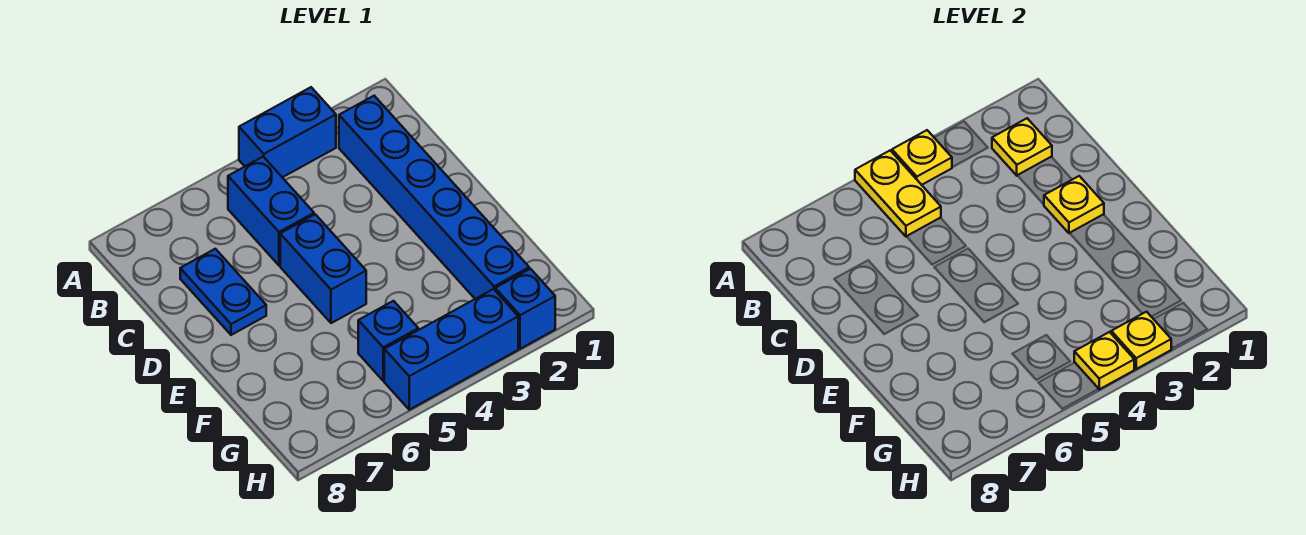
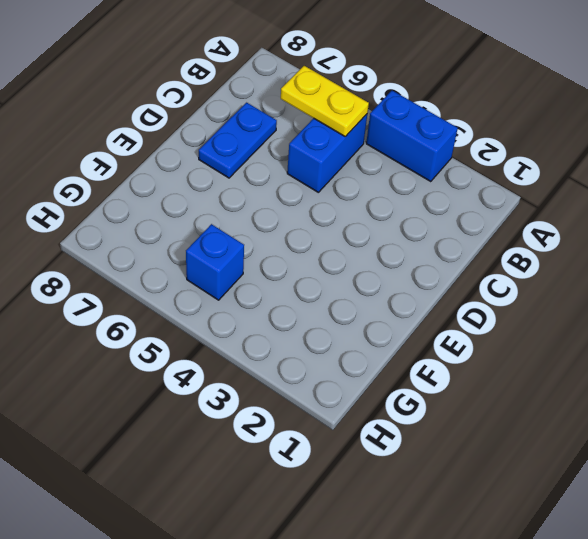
yellow 1x2 plate [281,66,369,137] -> yellow 1x2 plate turned to [855,151,941,237]
none -> blue 1x6 brick [339,96,529,299]
none -> blue 1x2 brick [280,214,366,323]
none -> blue 1x1 brick [495,269,555,349]

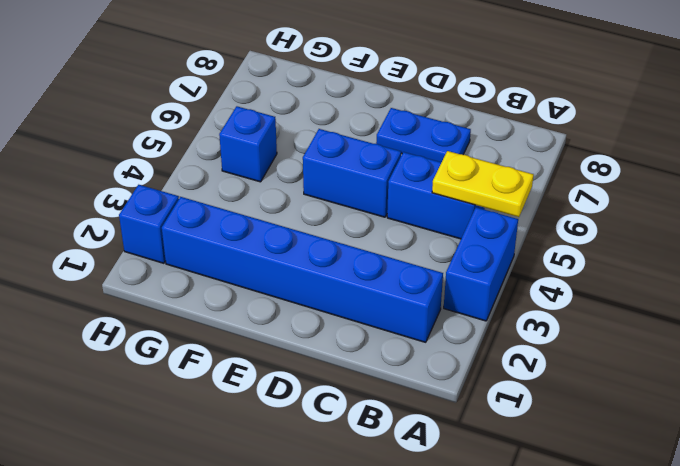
none -> blue 1x3 brick [384,289,518,410]
none -> yellow 1x1 plate [892,130,952,185]
none -> yellow 1x1 plate [992,118,1052,176]

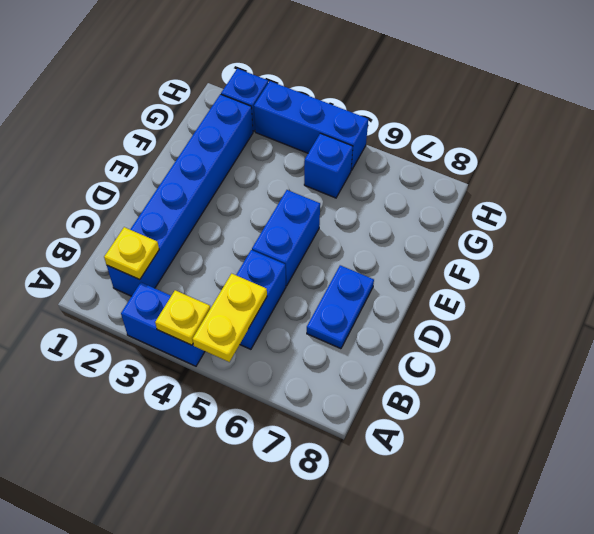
none -> yellow 1x1 plate [1044,176,1104,233]
none -> yellow 1x1 plate [1111,312,1171,369]
none -> yellow 1x1 plate [1074,332,1134,389]

